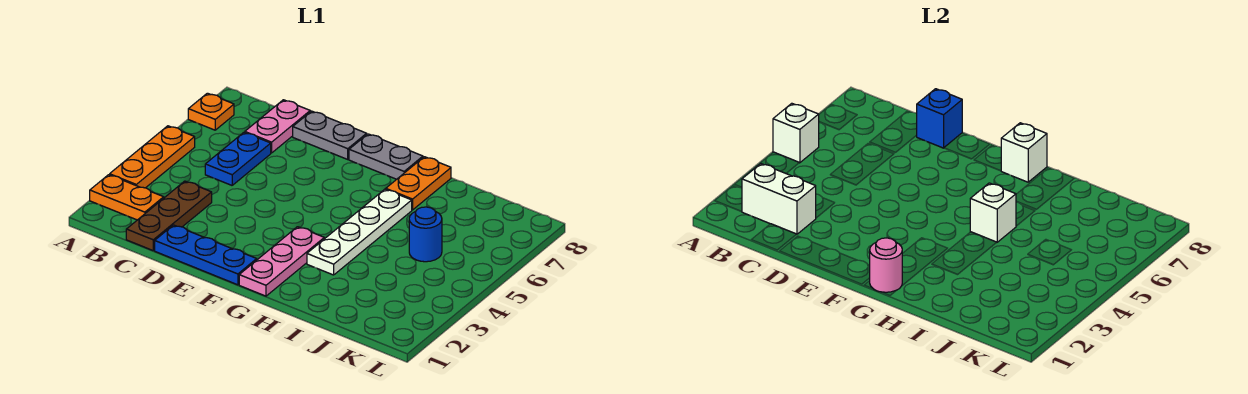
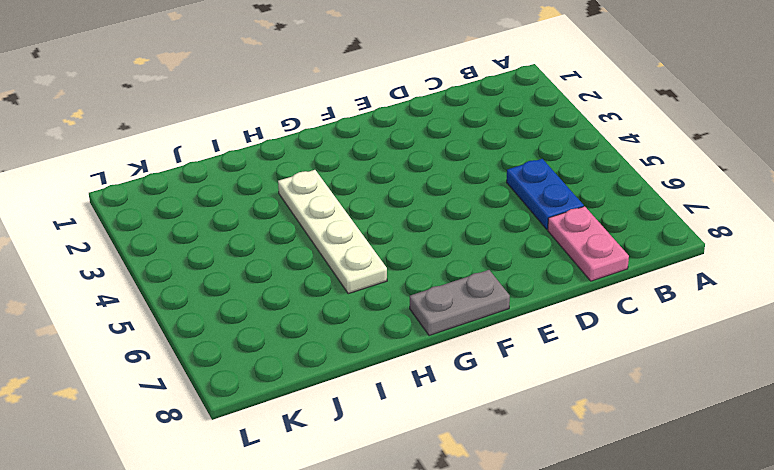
none -> orange 1x2 plate [90,175,164,220]
none -> orange 1x3 plate [110,126,195,188]
none -> orange 1x1 plate [188,93,234,130]

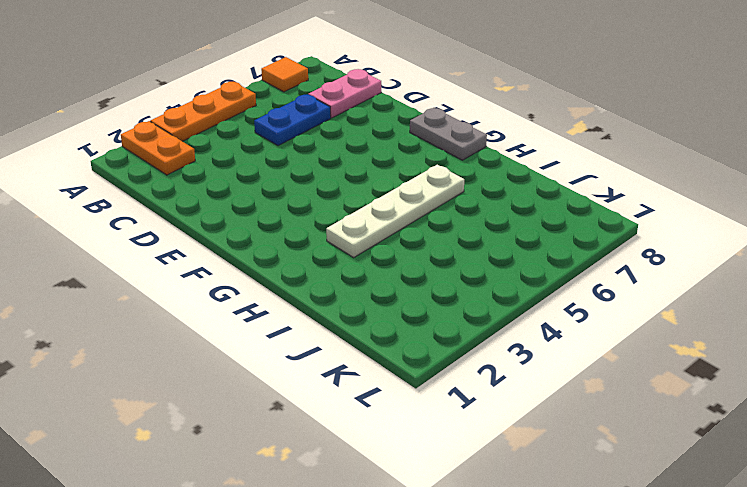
orange 1x1 tile [261,57,308,92] -> orange 1x1 plate [188,93,234,130]
none -> brown 1x3 plate [126,181,212,250]
none -> blue 1x3 plate [155,225,257,285]
none -> grey 1x2 plate [293,111,367,159]

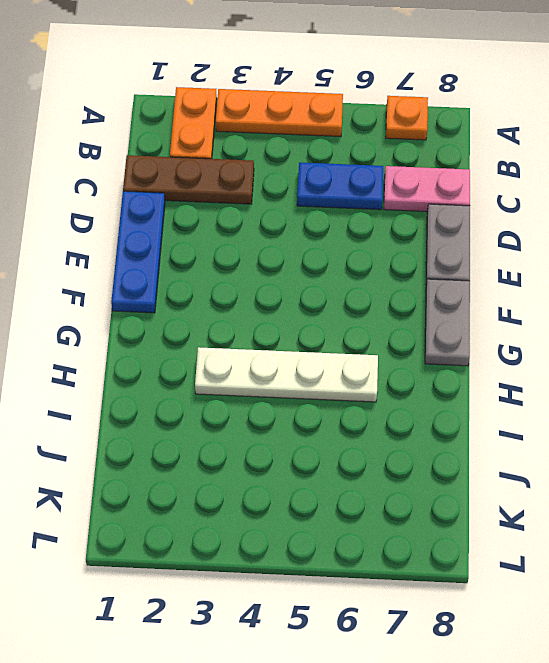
none -> pink 1x3 plate [239,227,324,296]
none -> orange 1x2 plate [386,157,451,210]
none -> blue 1x1 round brick [409,207,442,262]

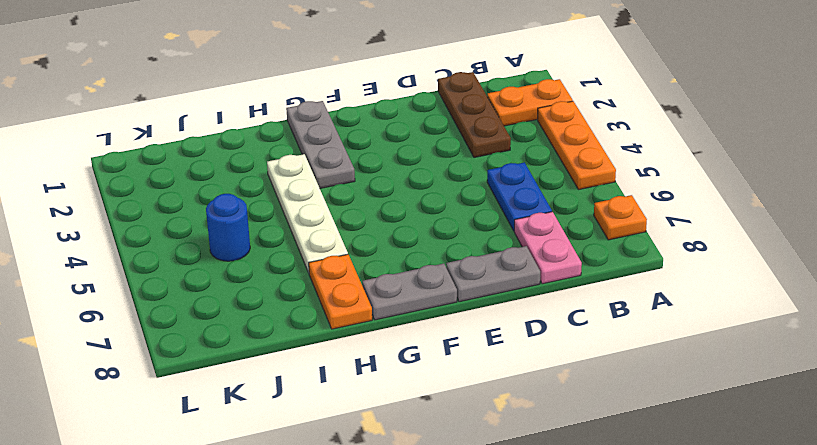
grey 1x3 plate [286,101,355,188] -> pink 1x3 plate [239,227,324,296]
none -> blue 1x3 plate [155,225,257,285]
none -> white 1x1 brick [773,103,819,163]
none -> white 1x2 brick [742,164,816,234]

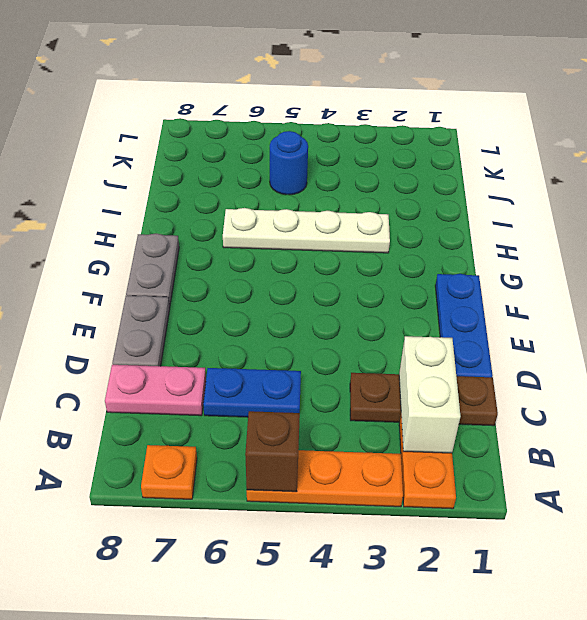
brown 1x1 brick [245,411,300,492] -> white 1x1 brick [773,103,819,163]
none -> pink 1x3 plate [239,227,324,296]
none -> orange 1x2 plate [386,157,451,210]
none -> blue 1x1 brick [917,89,962,148]

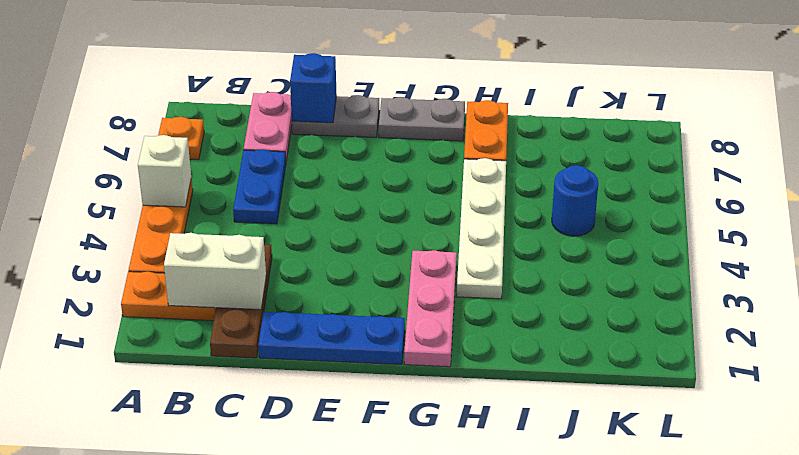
none -> pink 1x1 round brick [870,238,902,292]
none -> white 1x1 brick [1001,123,1047,182]
none -> white 1x1 brick [970,183,1016,242]

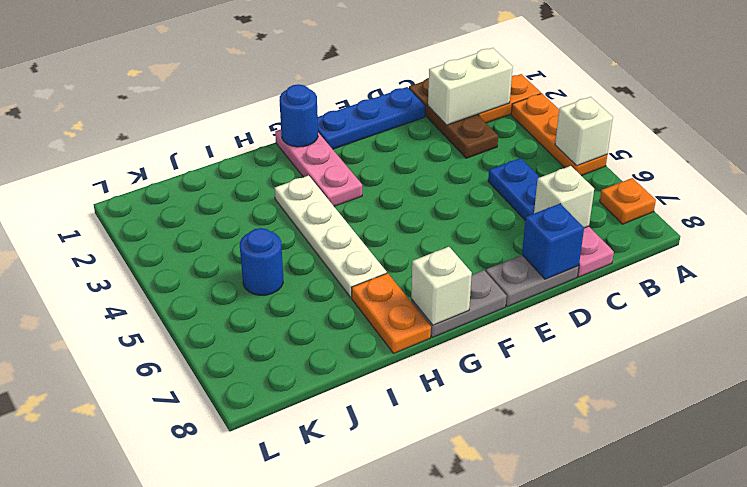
white 1x1 brick [534,166,594,228] -> white 1x1 brick moved to [970,183,1016,242]
blue 1x1 round brick [279,84,318,147] -> pink 1x1 round brick [870,238,902,292]

